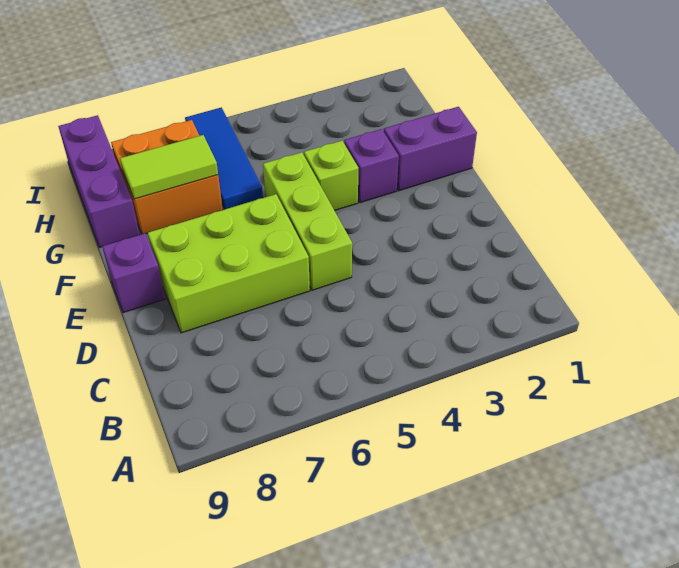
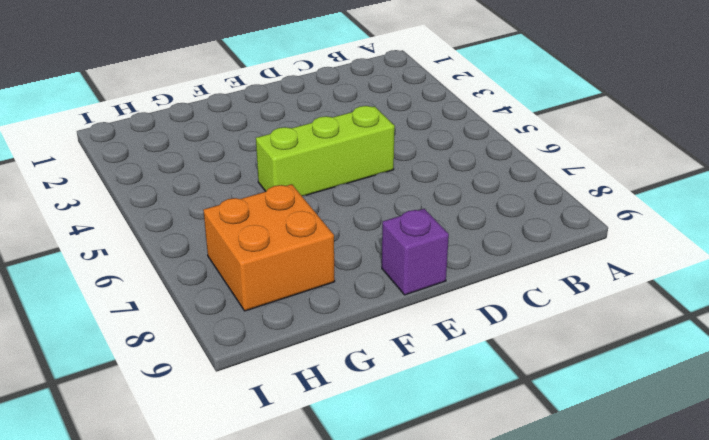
none -> lime 2x3 brick [148,194,310,333]
none -> purple 1x2 brick [384,107,477,191]

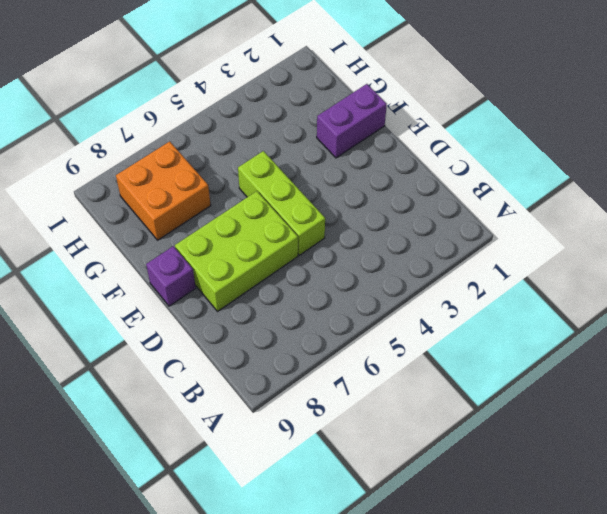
none -> purple 1x1 brick [344,129,399,203]
none -> lime 1x1 brick [304,141,358,210]

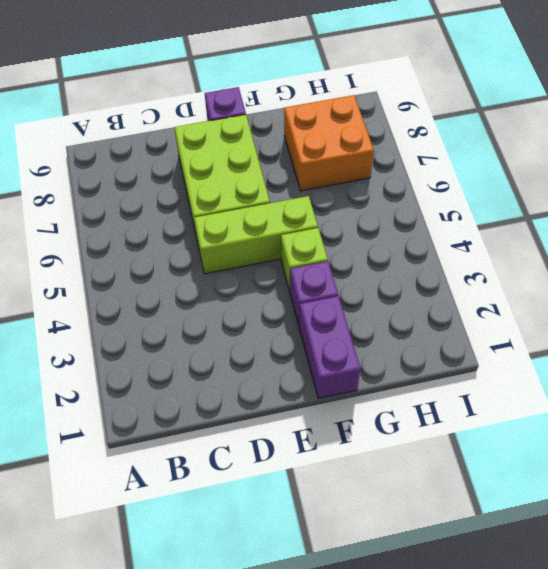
none -> blue 1x3 tile [185,108,263,209]
none -> purple 1x3 brick [58,115,140,247]

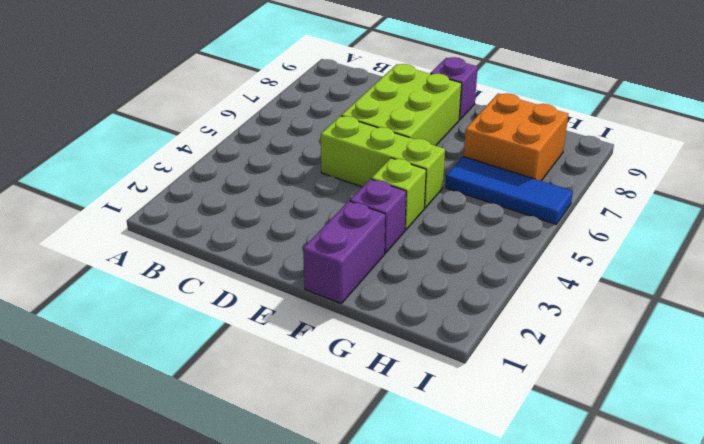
none -> purple 1x3 brick [58,115,140,247]
none -> lime 1x2 tile [120,135,218,199]

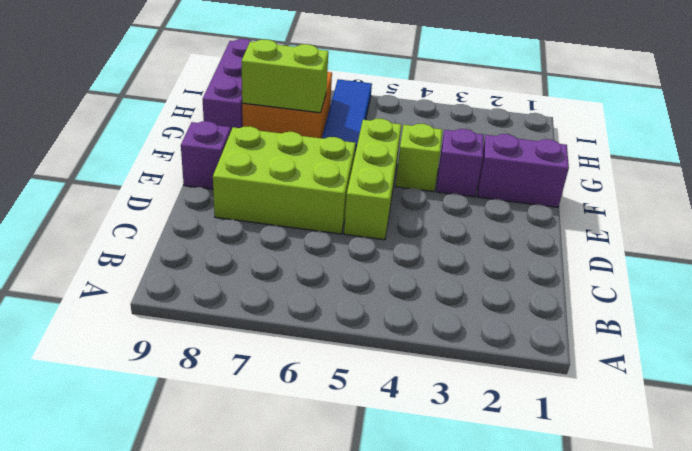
lime 1x2 brick [241,40,328,113] -> lime 1x2 tile [120,135,218,199]

